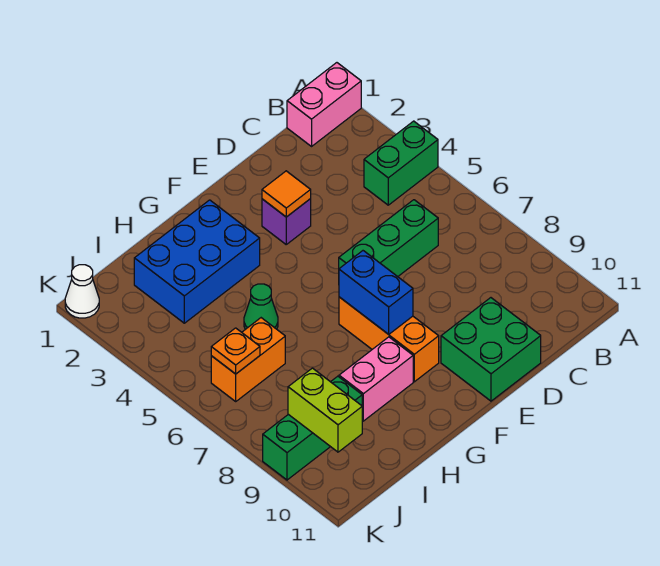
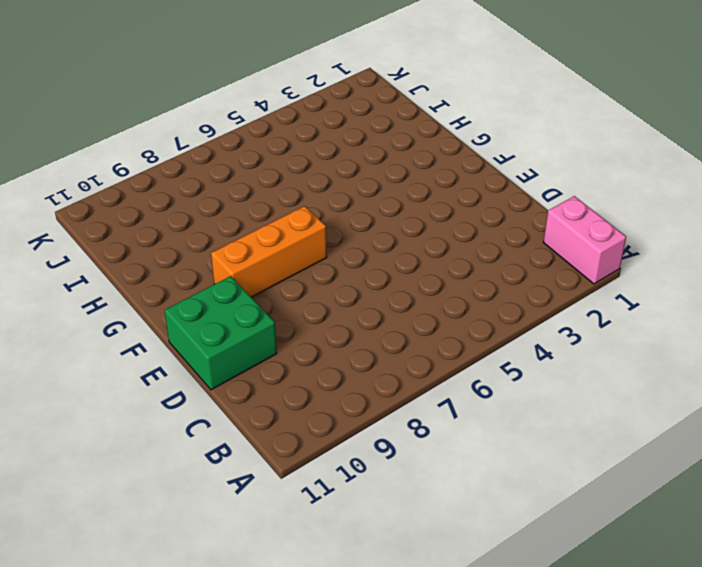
none -> green 1x2 brick [364,121,438,205]
none -> green 1x3 brick [339,200,438,277]
none -> purple 1x1 brick [262,199,311,244]

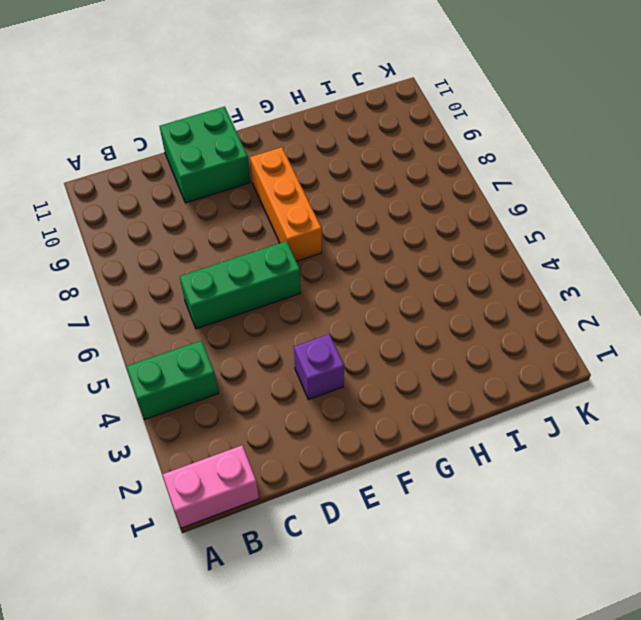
none -> blue 2x3 brick [134,200,260,323]
none -> pink 1x2 brick [339,337,413,421]
none -> green 1x1 cone [244,284,278,329]

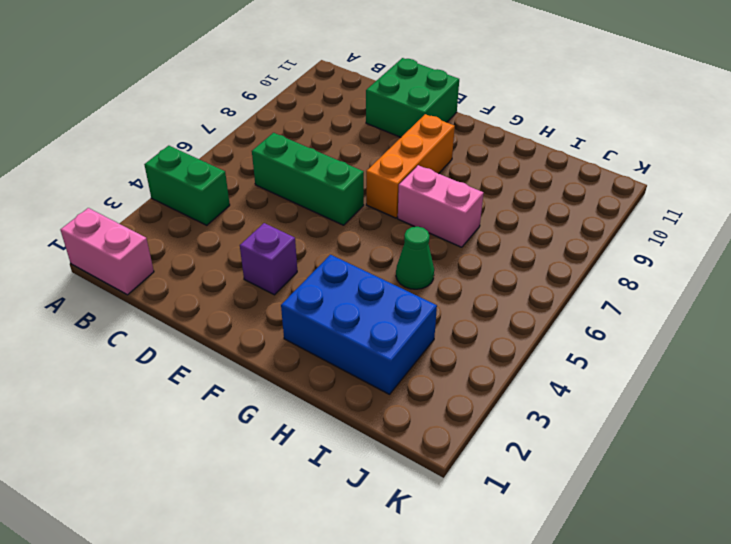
pink 1x2 brick [398,165,483,247] -> pink 1x2 brick moved to [339,337,413,421]
none -> orange 1x2 brick [211,318,285,401]
none -> green 1x3 brick [263,376,362,480]
none -> white 1x1 cone [65,265,99,318]

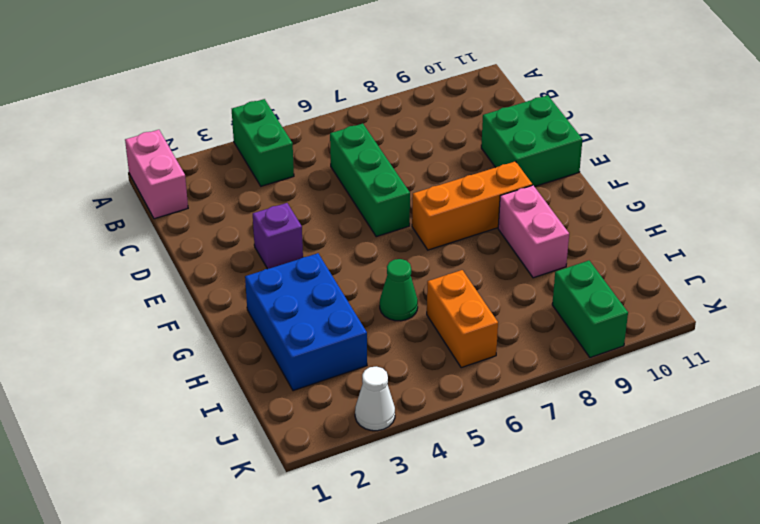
green 1x2 brick [552,261,628,358] -> green 1x3 brick [263,376,362,480]
white 1x1 cone [355,367,395,431] -> white 1x1 cone moved to [65,265,99,318]
none -> orange 1x1 tile [262,171,311,217]
none -> blue 1x2 brick [339,251,413,334]
none -> orange 1x1 plate [211,328,260,374]

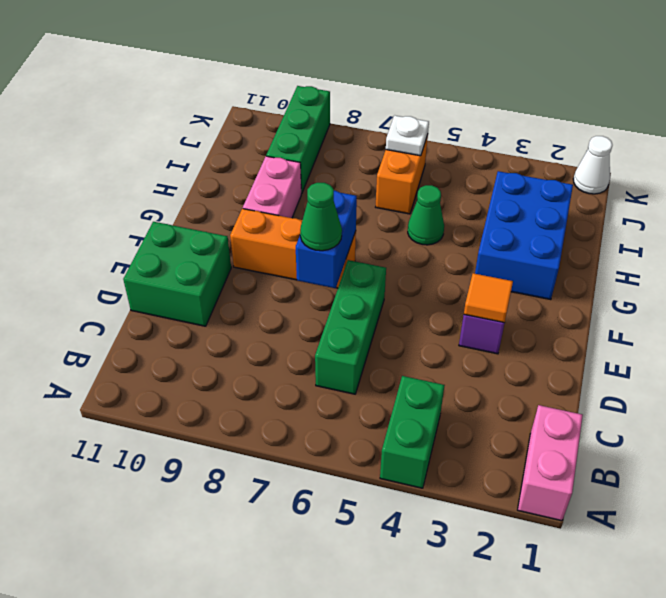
blue 1x2 brick [296,191,357,288] -> blue 1x2 brick turned to [339,251,413,334]
green 1x1 cone [300,183,342,251] -> none
white 1x1 plate [386,115,429,156] -> orange 1x1 plate [211,328,260,374]
none -> lime 1x2 brick [288,368,362,452]

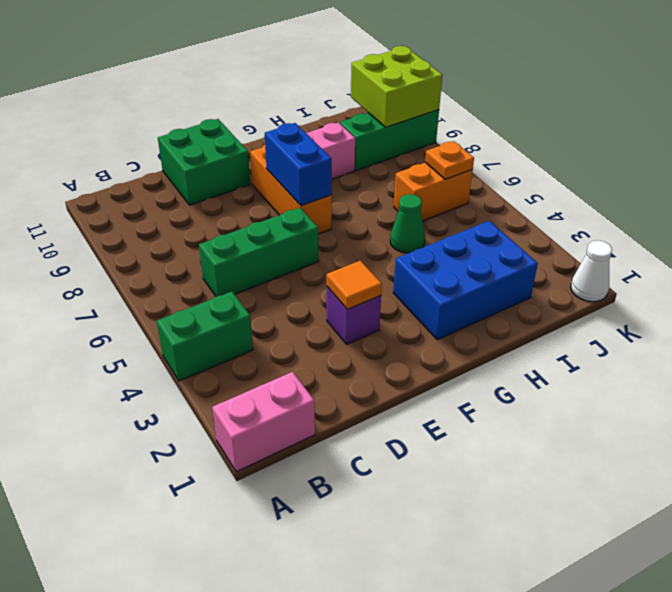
lime 2x2 brick [351,46,442,127] -> lime 1x2 brick [288,368,362,452]

